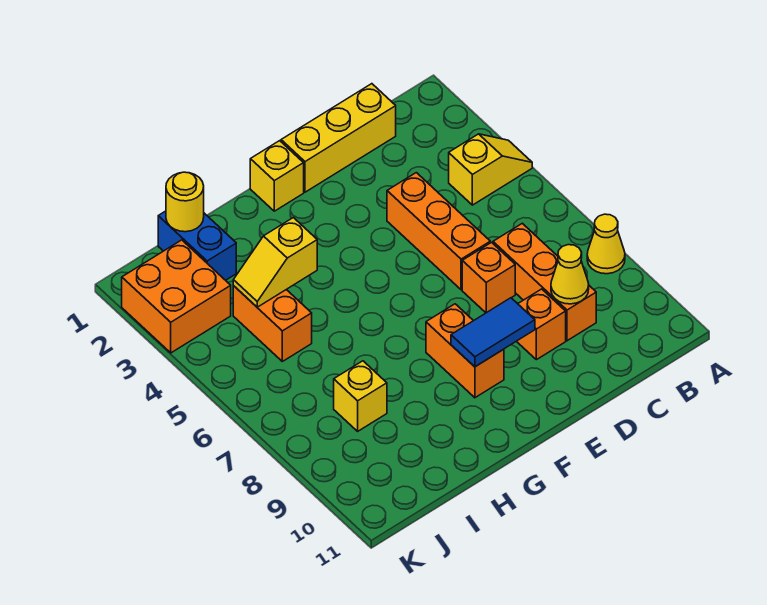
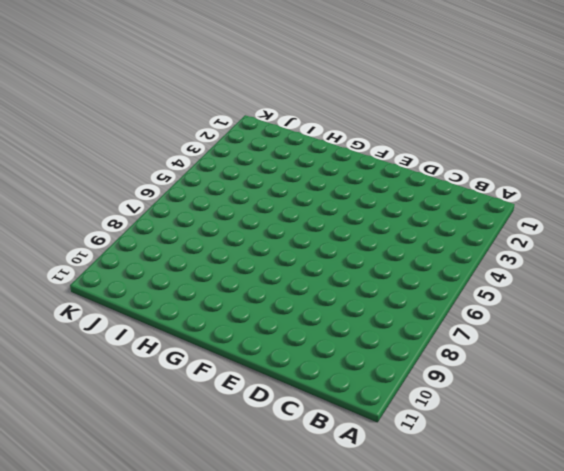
none -> yellow 1x2 slope [449,134,532,205]
none -> yellow 1x1 cone [587,214,625,274]
none -> yellow 1x3 brick [281,84,396,192]

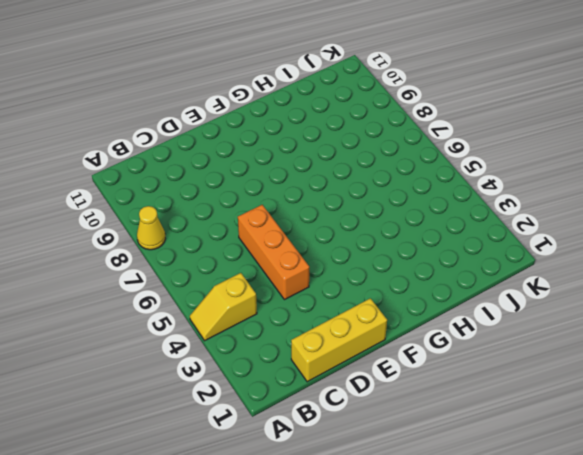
none -> orange 1x3 brick [493,223,596,341]
none -> orange 1x1 brick [462,243,515,313]
none -> orange 1x1 brick [517,289,566,360]

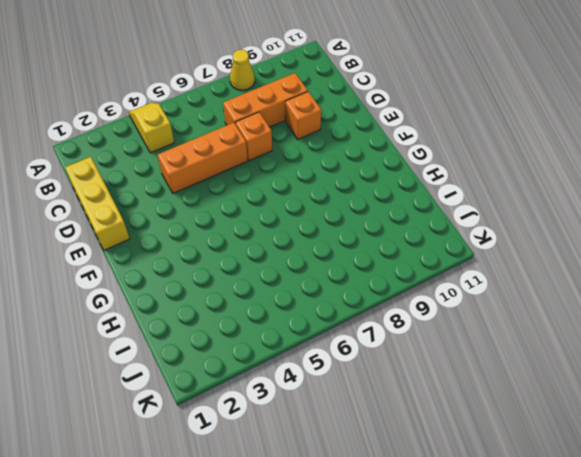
none -> yellow 1x1 brick [250,141,304,211]
none -> orange 1x2 brick [426,304,504,398]
none -> blue 1x2 brick [158,211,236,280]

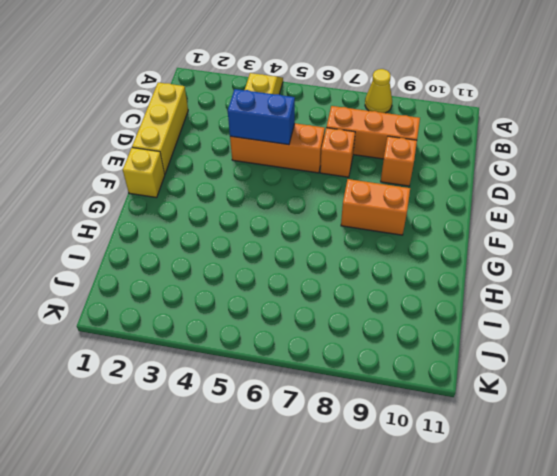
blue 1x2 brick [228,89,295,145] -> blue 1x2 brick moved to [158,211,236,280]
none -> orange 1x2 brick [233,286,312,361]
none -> yellow 1x1 brick [334,361,387,431]
none -> orange 2x2 brick [122,240,231,353]

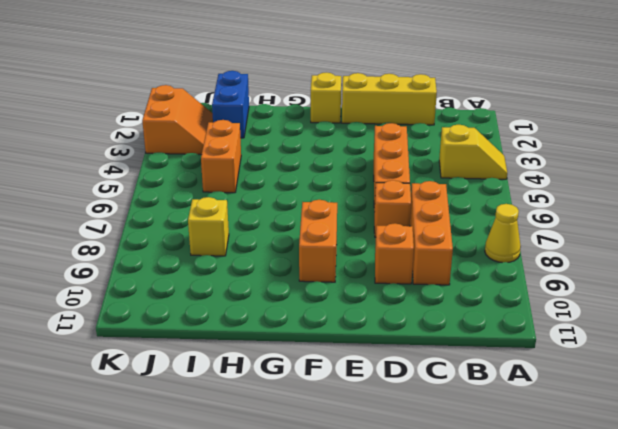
orange 2x2 slope [142,85,213,155] -> orange 2x2 brick [122,240,231,353]
none -> yellow 1x1 cone [551,245,589,304]
none -> blue 1x2 tile [451,298,535,367]
none -> yellow 1x2 slope [233,218,317,307]

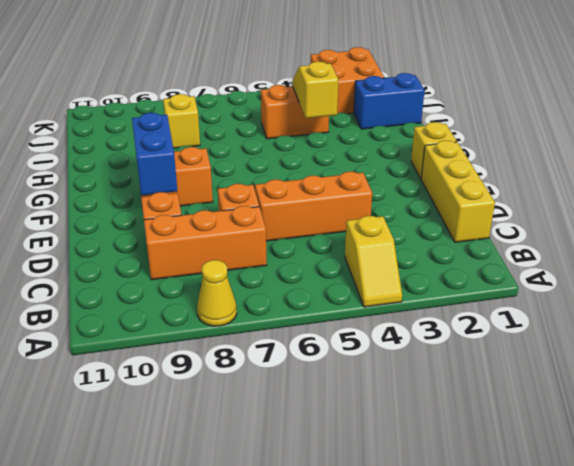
blue 1x2 brick [132,113,177,195] -> blue 1x2 tile [451,298,535,367]
none -> yellow 1x1 cone [551,245,589,304]
none -> yellow 1x1 round brick [166,172,204,232]

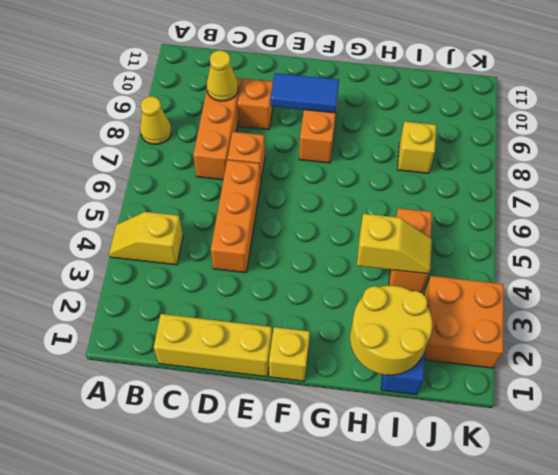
yellow 2x2 round brick [350,286,432,375] -> yellow 1x1 round brick [166,172,204,232]

